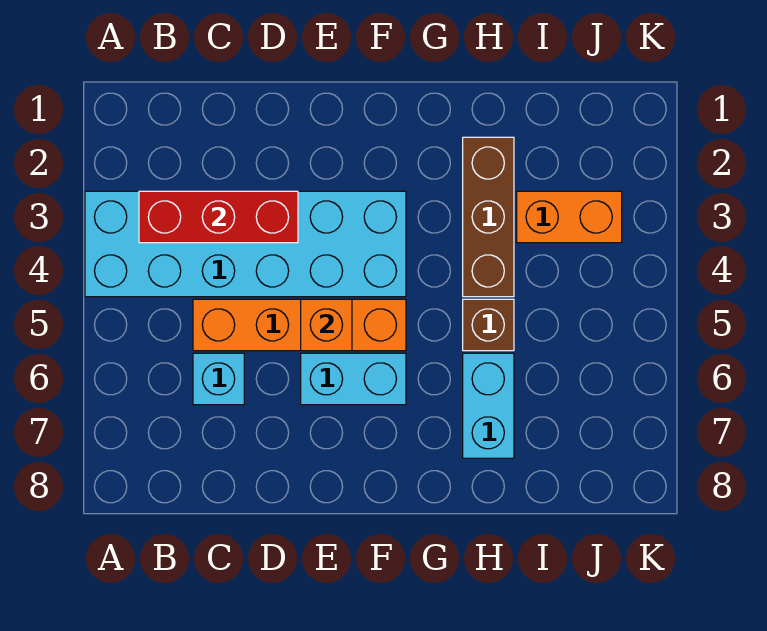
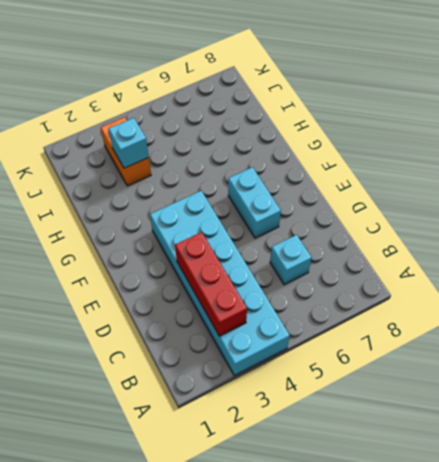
cyan 1x1 brick [109,118,149,168] -> none
none -> orange 1x4 brick [193,299,406,351]
none -> brown 1x3 brick [463,137,514,297]

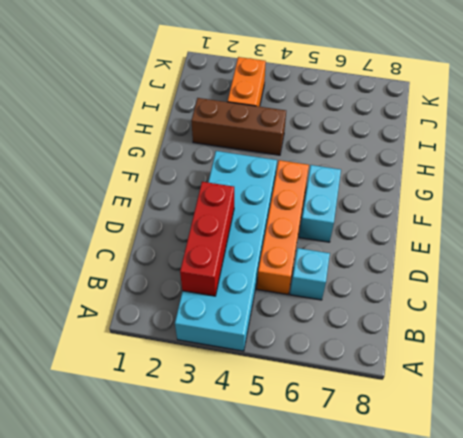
none -> brown 1x1 brick [463,299,514,351]
none -> cyan 1x2 brick [463,353,514,458]

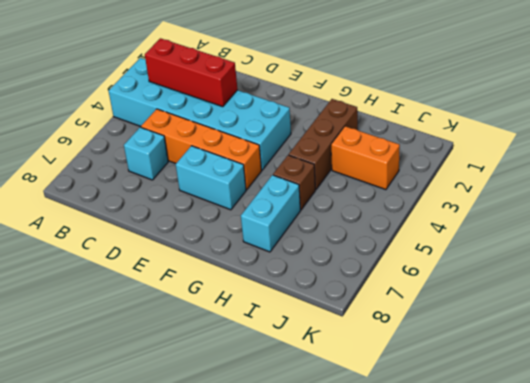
none -> orange 1x1 brick [301,299,352,351]

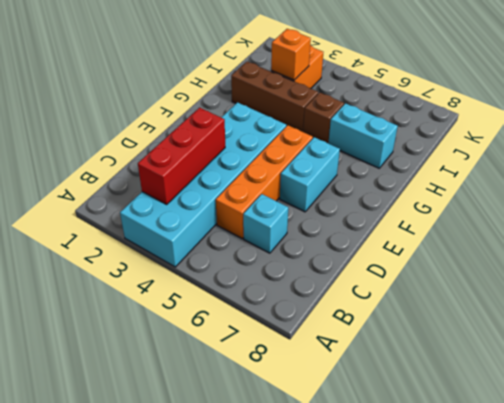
orange 1x1 brick [271,29,311,80] -> orange 1x1 brick moved to [301,299,352,351]

